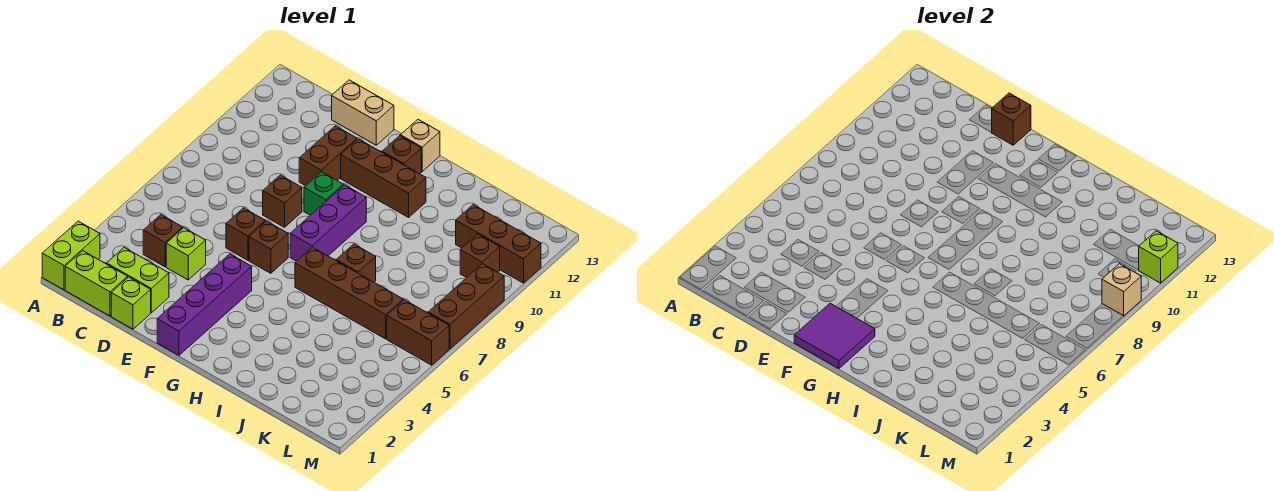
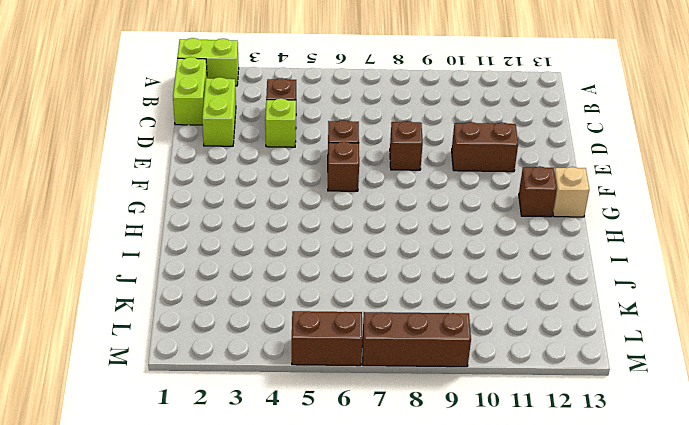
brown 1x2 brick [292,311,363,366] -> brown 1x2 brick turned to [387,300,449,365]
none -> lime 1x1 brick [111,277,151,329]
none -> tan 1x2 brick [332,80,394,145]
none -> purple 1x4 brick [157,254,252,355]

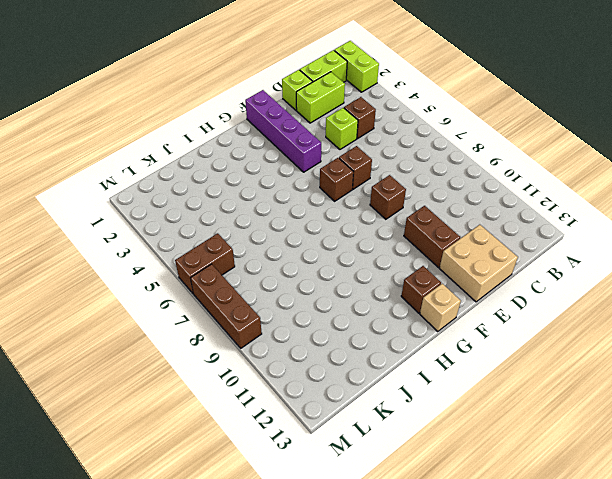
tan 2x2 brick [439,225,518,302] -> tan 1x2 brick [332,80,394,145]
none -> green 1x1 brick [304,172,343,215]
none -> brown 1x3 brick [341,139,426,217]
none -> purple 1x3 brick [290,185,366,261]

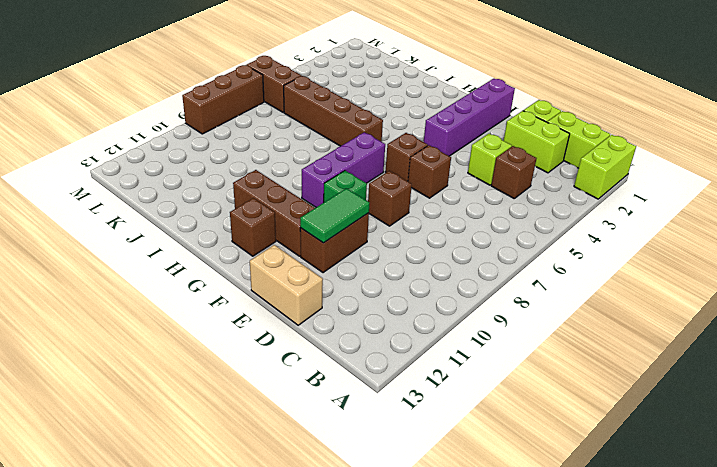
green 1x2 tile [300,188,369,243] -> none
none -> tan 1x1 brick [400,119,440,171]
none -> brown 1x1 brick [336,244,376,282]
none -> brown 1x3 brick [456,205,541,283]

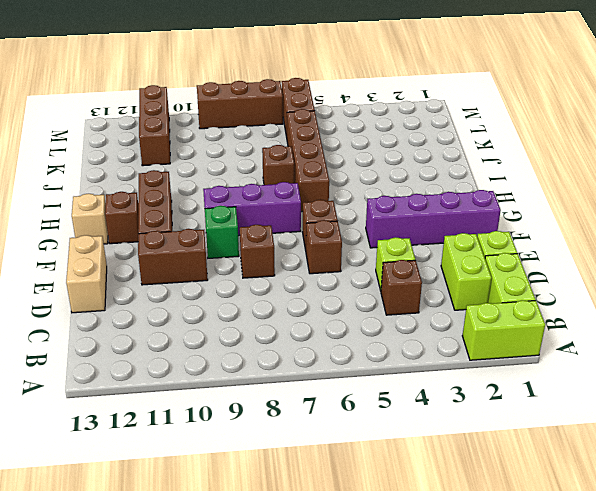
none -> brown 1x1 brick [460,234,500,278]
none -> brown 1x1 brick [991,93,1031,145]
none -> purple 2x2 tile [794,303,875,368]

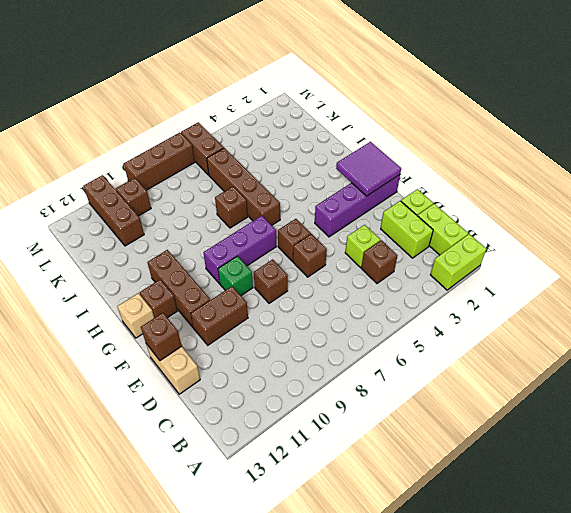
none -> tan 1x1 brick [1102,264,1141,316]
none -> lime 1x1 brick [1139,231,1178,283]

